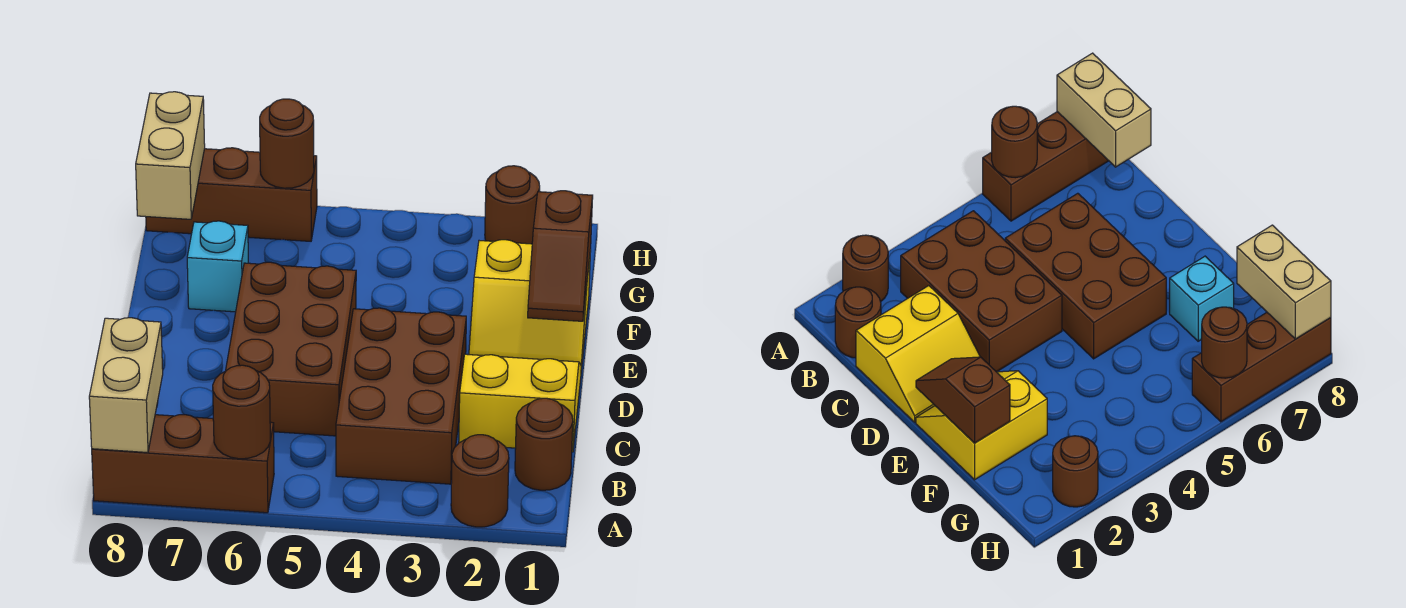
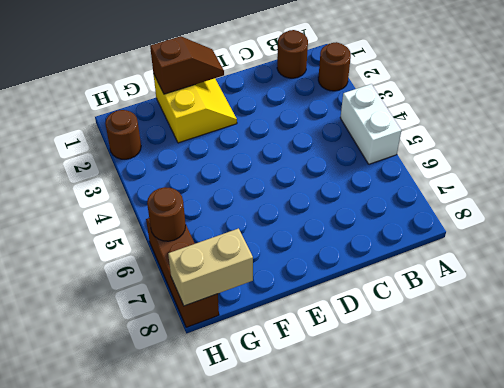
white 1x2 brick [340,84,401,164] -> none
none -> brown 1x3 brick [92,415,274,513]
none -> brown 2x3 brick [336,308,466,484]
none -> yellow 2x2 slope [459,354,581,452]

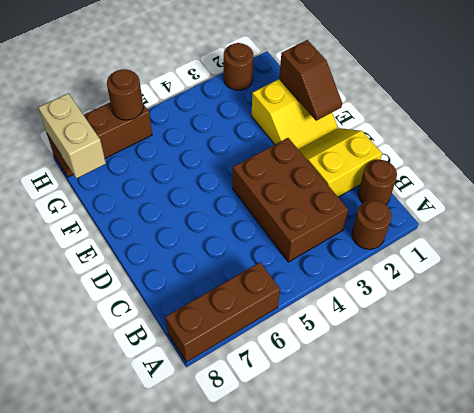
none -> brown 2x3 brick [226,262,356,436]
none -> cyan 1x1 brick [187,221,248,312]
none -> brown 1x1 round brick [213,365,270,459]

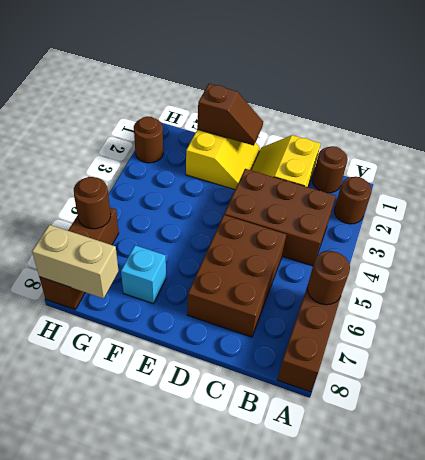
brown 2x3 brick [187,215,286,337] -> brown 2x3 brick turned to [226,262,356,436]
none -> tan 1x2 brick [89,318,163,453]

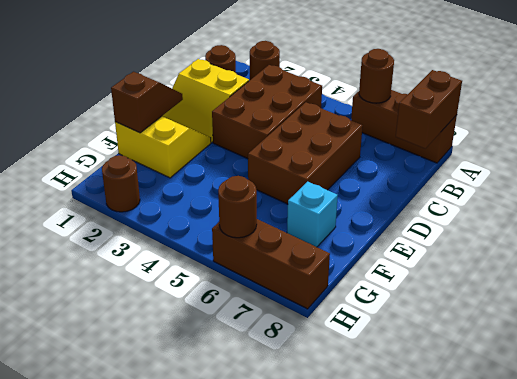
brown 1x2 brick [396,70,462,148] -> tan 1x2 brick [89,318,163,453]
none -> tan 1x2 brick [136,92,205,219]

